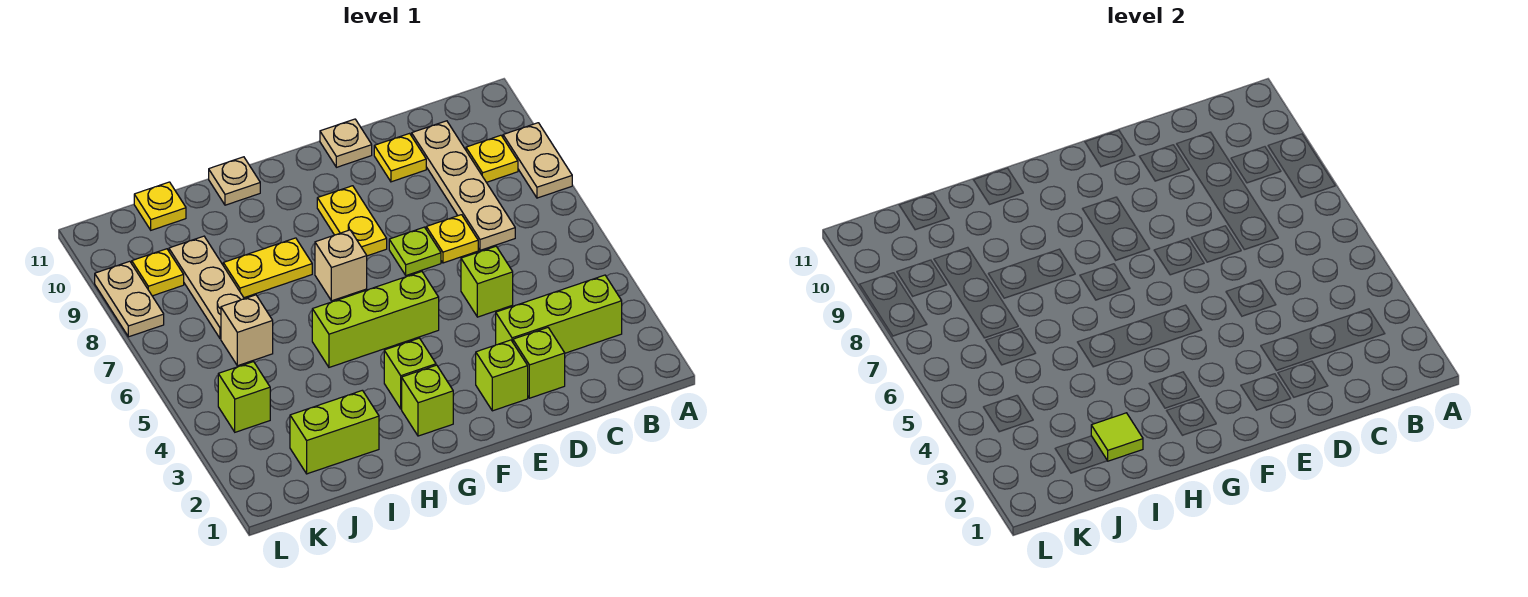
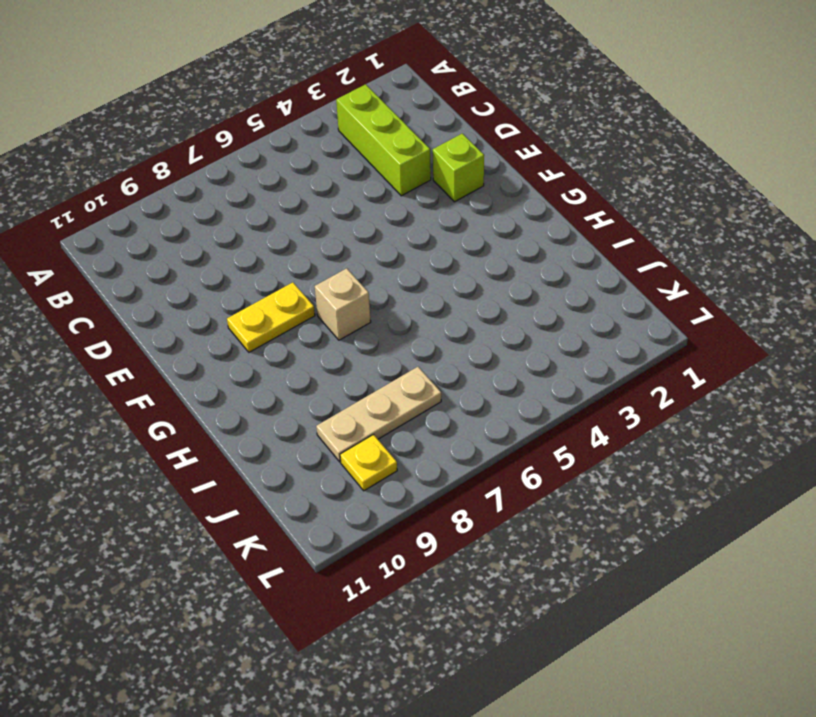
none -> tan 1x2 plate [503,123,572,198]
none -> yellow 1x1 plate [466,135,518,182]
none -> tan 1x4 plate [412,121,515,250]

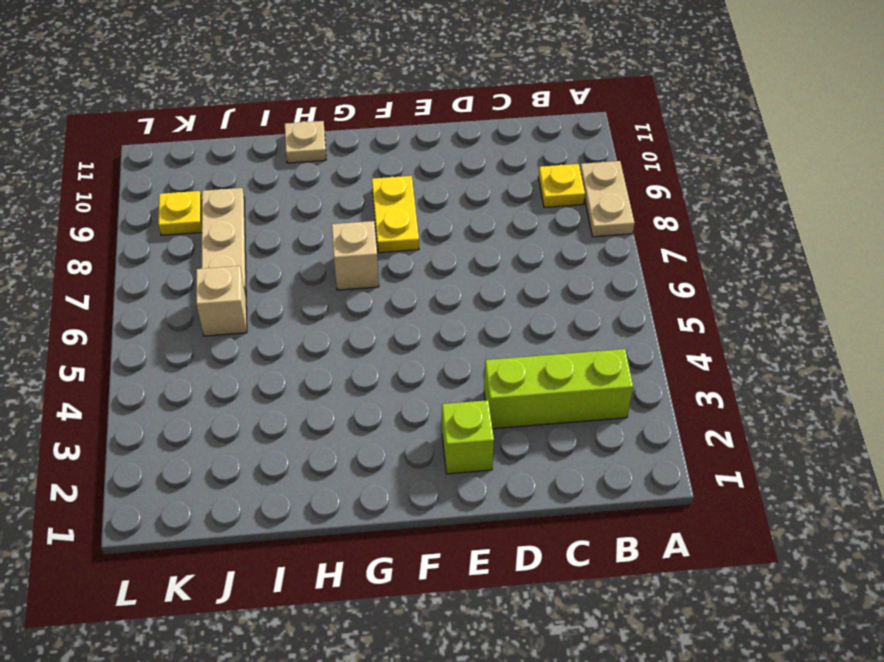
none -> tan 1x4 plate [412,121,515,250]
none -> lime 1x1 brick [513,328,565,398]
none -> lime 1x1 brick [461,246,513,317]

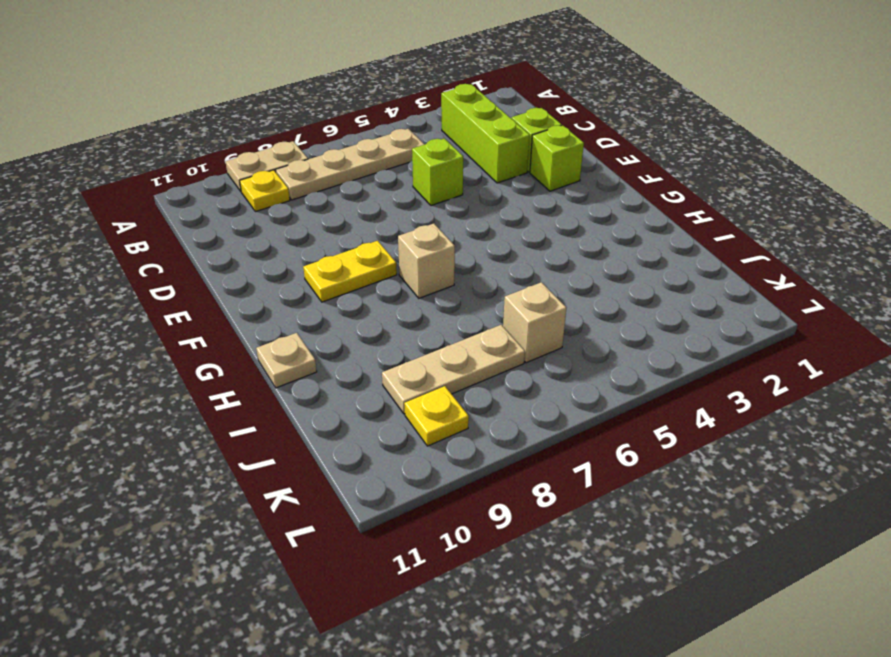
tan 1x4 plate [276,129,425,200] -> tan 1x4 plate moved to [412,121,515,250]
none -> yellow 1x1 plate [426,215,478,263]
none -> yellow 1x1 plate [374,133,426,182]
none -> lime 1x1 plate [389,227,441,275]

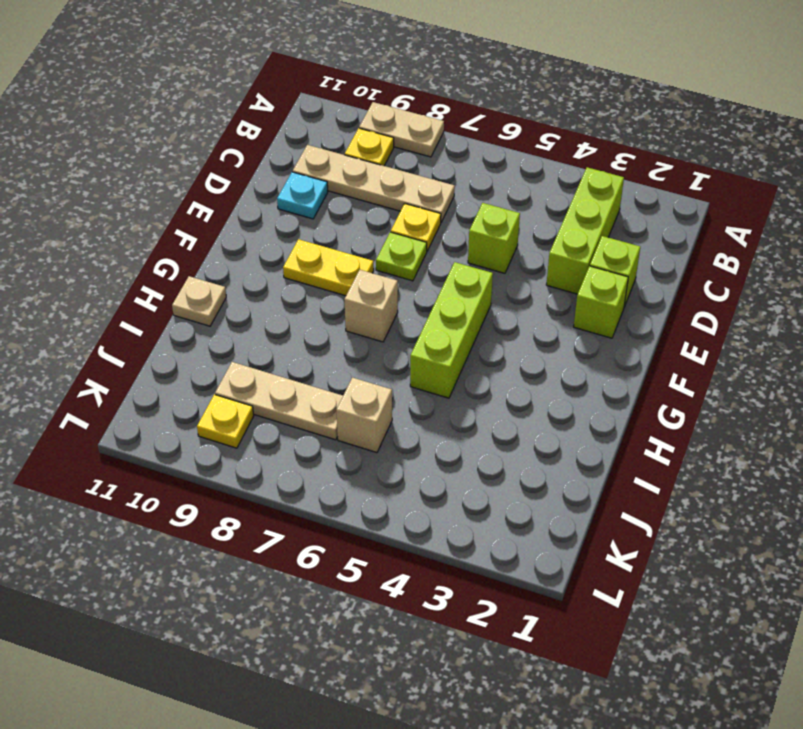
cyan 1x1 plate [277,172,328,219] -> yellow 1x1 plate [374,133,426,182]
none -> tan 1x1 plate [320,119,372,167]
none -> lime 1x1 brick [402,365,453,436]
none -> lime 1x1 brick [384,338,436,409]

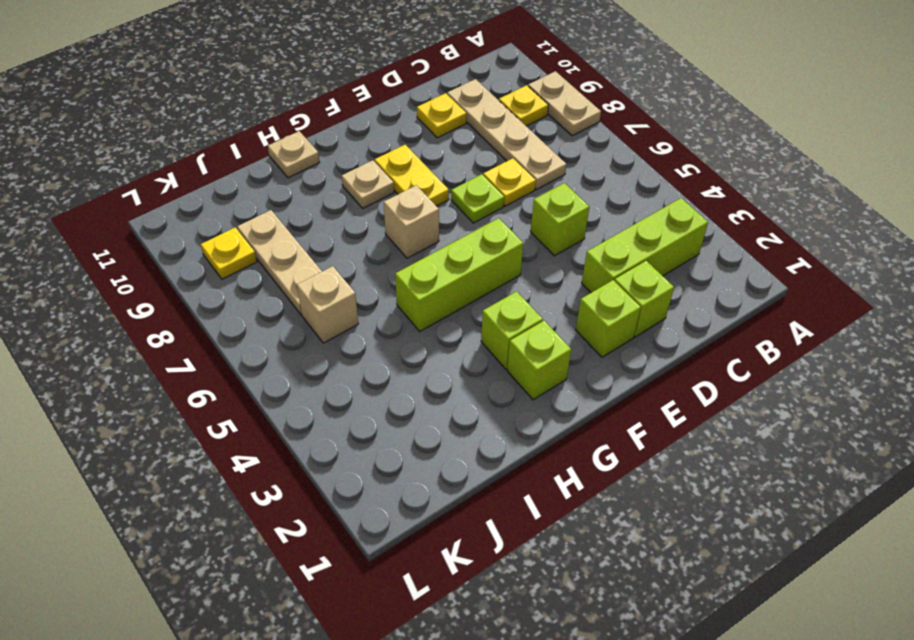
tan 1x1 plate [342,160,394,208] -> tan 1x1 plate moved to [320,119,372,167]
none -> yellow 1x2 plate [223,238,312,298]
none -> lime 1x2 brick [290,390,379,474]
none -> yellow 1x1 plate [134,182,186,230]

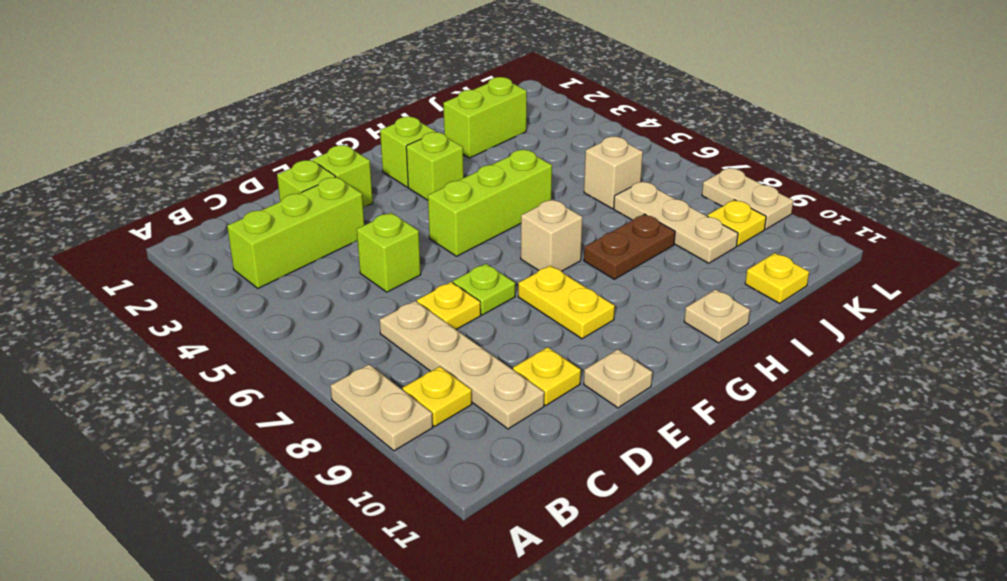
brown 1x2 plate [584,214,675,279] -> yellow 1x2 plate [223,238,312,298]
none -> lime 1x1 brick [218,362,270,432]
none -> lime 1x1 tile [1091,413,1143,461]

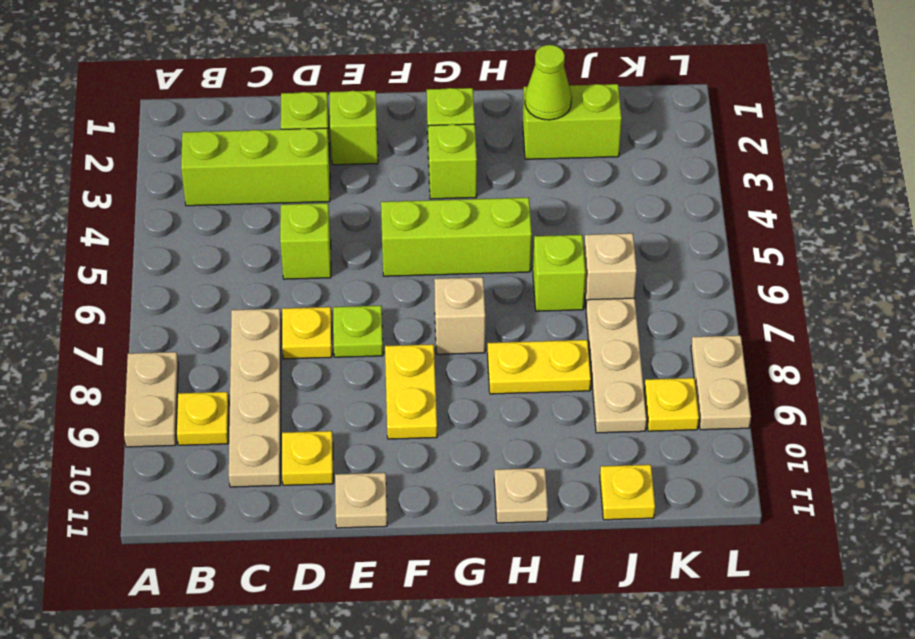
lime 1x1 cone [525,45,572,120] -> lime 1x1 tile [1091,413,1143,461]
lime 1x1 brick [533,235,586,311] -> lime 1x1 brick moved to [218,362,270,432]

